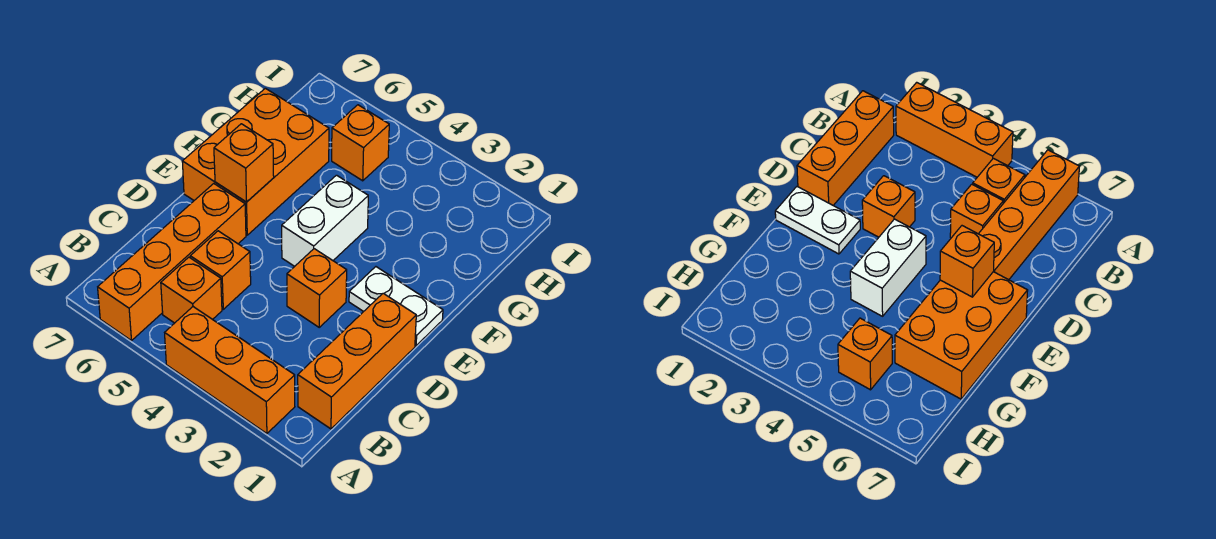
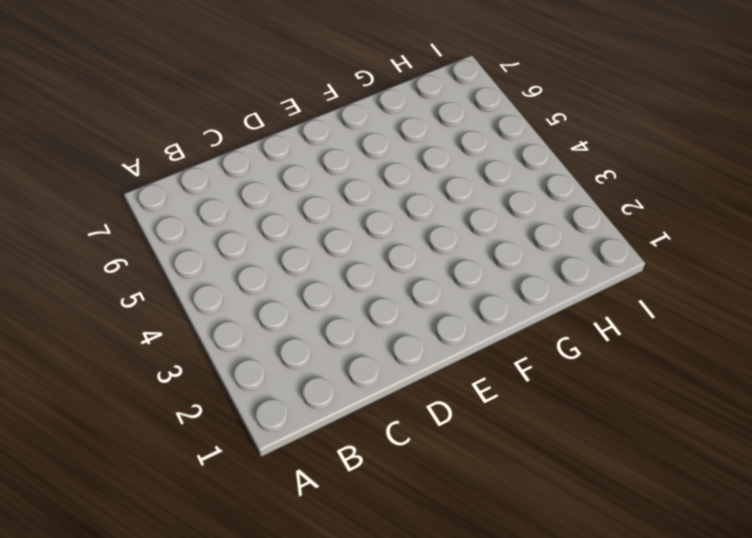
none -> orange 1x3 brick [165,307,295,434]
none -> orange 1x4 brick [98,184,246,341]

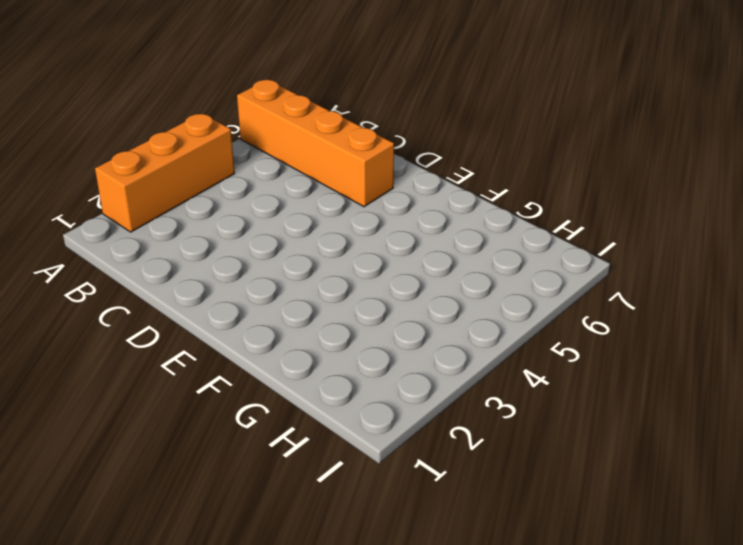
none -> orange 1x3 brick [298,293,416,429]
none -> orange 1x1 brick [161,257,222,323]

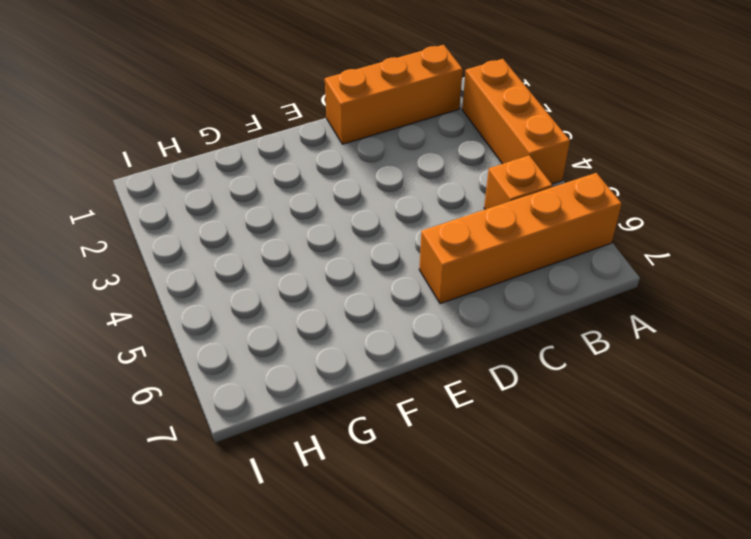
none -> orange 1x1 brick [190,231,251,309]
none -> orange 1x1 brick [287,249,347,327]

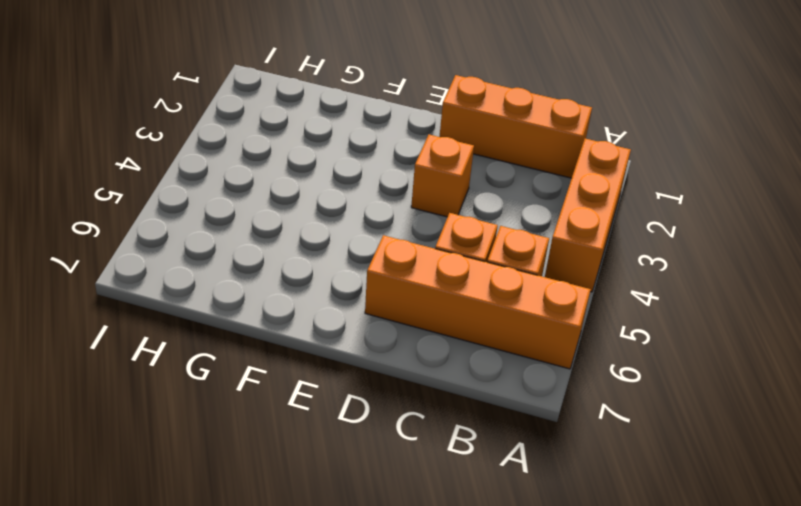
none -> white 1x2 plate [349,267,443,346]
none -> white 1x2 brick [282,175,368,266]

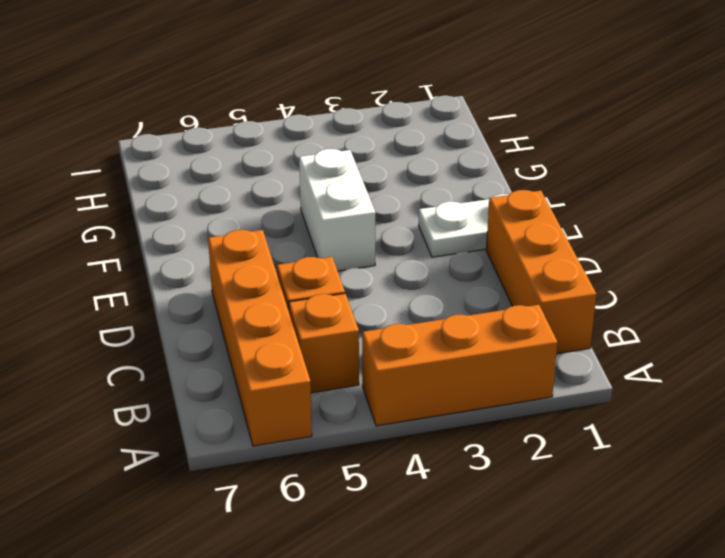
none -> orange 1x1 brick [287,249,347,327]
none -> orange 2x3 brick [182,88,329,235]

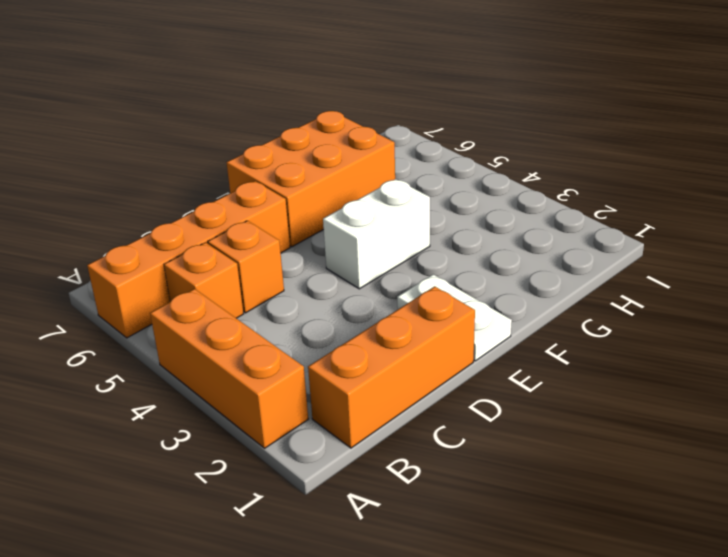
none -> orange 1x1 brick [287,249,347,327]
none -> orange 1x1 brick [332,105,389,181]

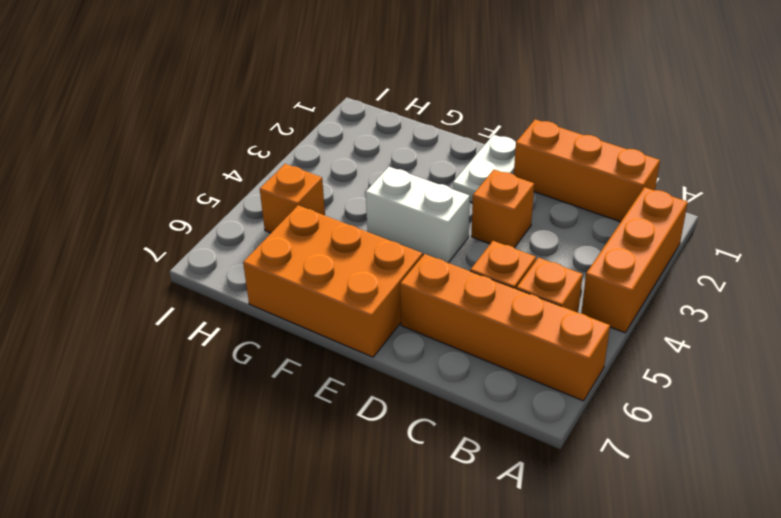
none -> orange 1x1 brick [214,124,274,202]

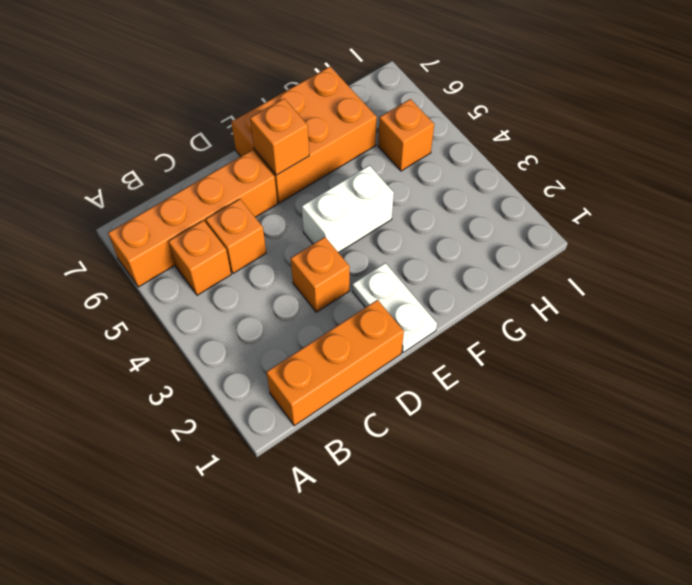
none -> orange 1x3 brick [165,307,295,434]

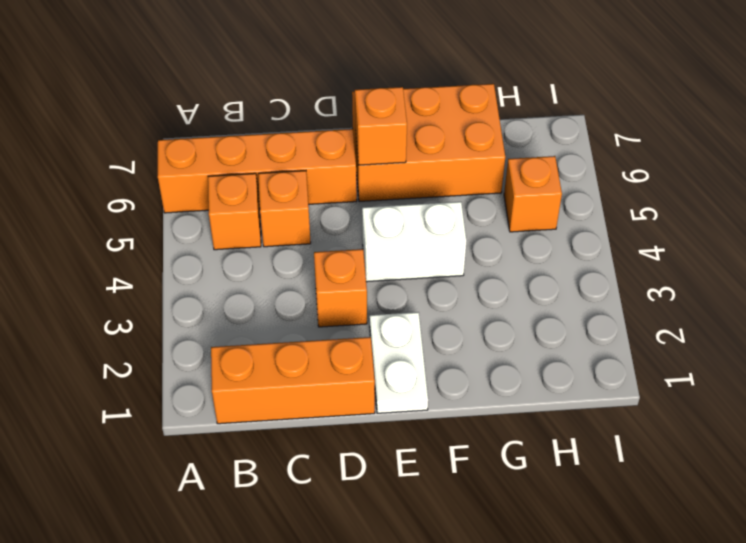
none -> orange 1x3 brick [165,307,295,434]

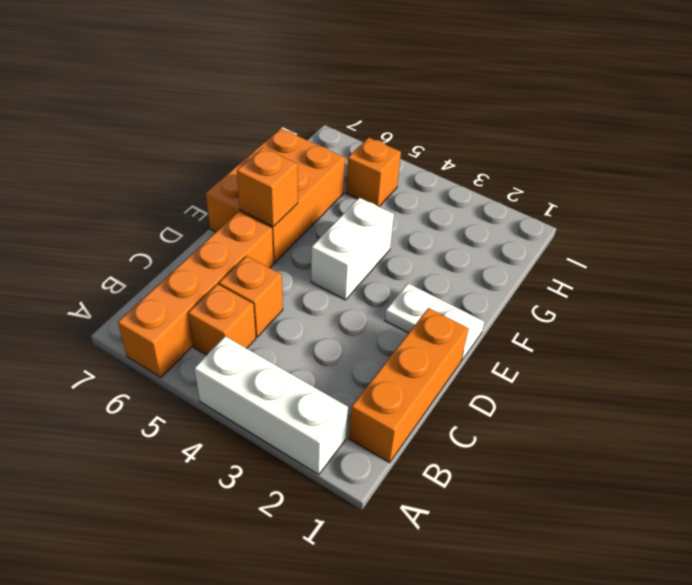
white 1x3 brick [194,336,348,474] -> orange 1x3 brick [165,307,295,434]
none -> orange 1x1 brick [287,249,347,327]

